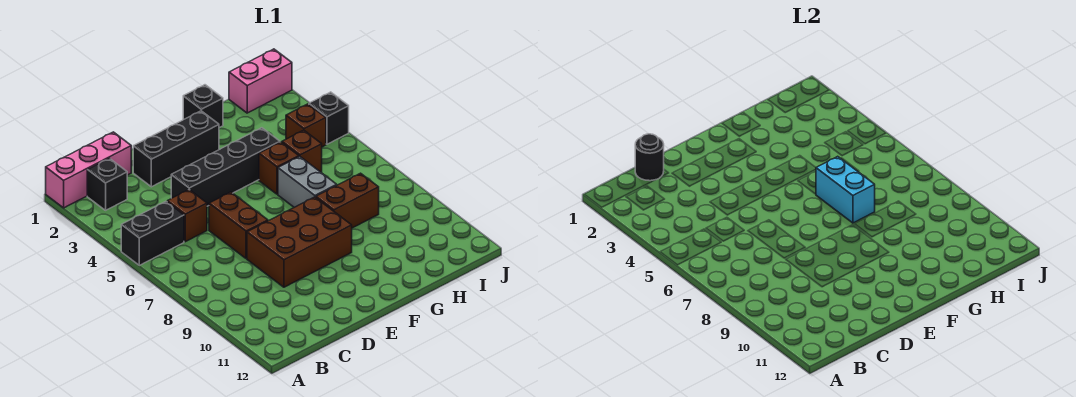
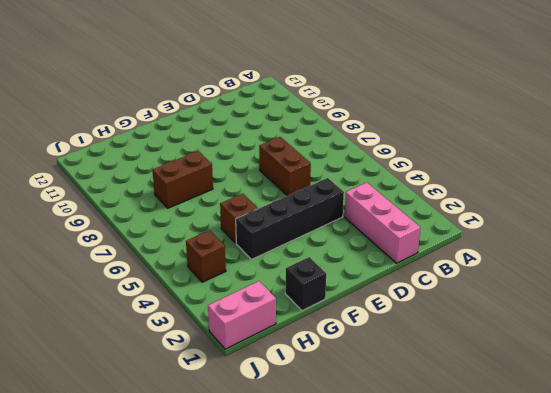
pink 1x3 brick [345,183,421,263] -> pink 1x3 brick turned to [46,132,131,208]
none -> black 1x2 brick [121,202,184,265]
none -> black 1x1 brick [87,158,127,210]
none -> brown 1x1 brick [167,190,207,242]

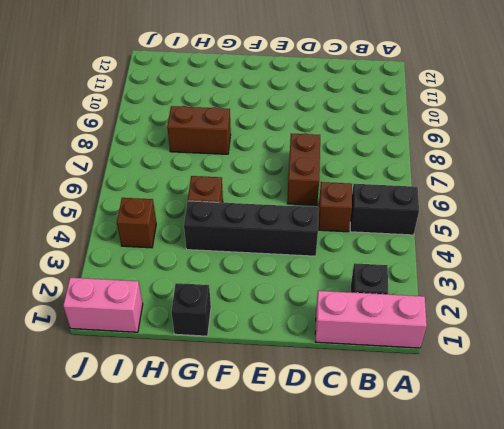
none -> black 1x3 brick [133,111,219,187]
none -> brown 2x3 brick [247,197,352,287]
none -> grey 1x2 brick [278,156,337,207]

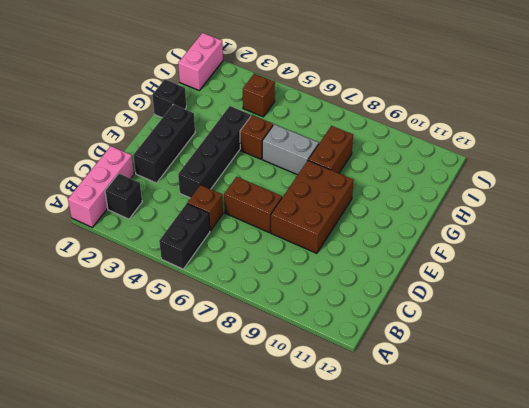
none -> brown 1x1 brick [282,130,322,172]
none -> black 1x1 brick [309,92,349,144]
none -> black 1x1 round brick [635,134,664,181]

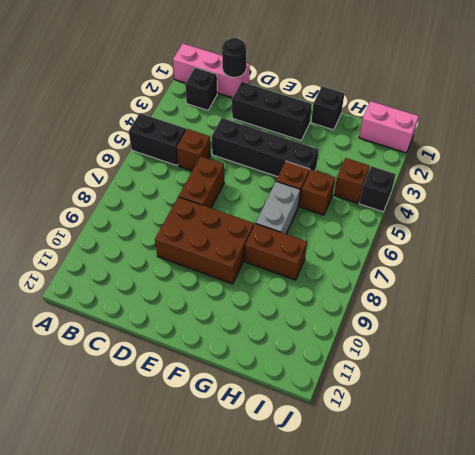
none -> cyan 1x2 brick [816,156,875,223]

